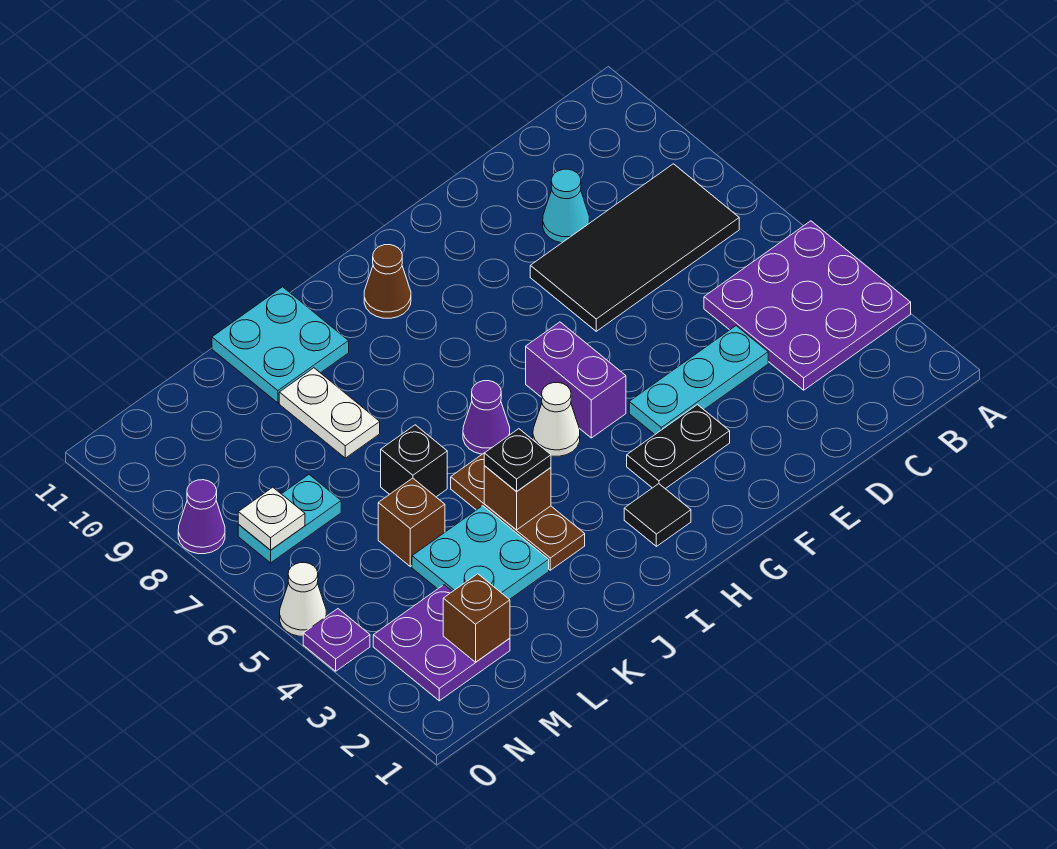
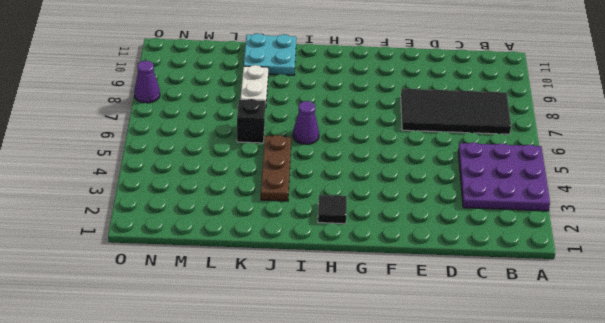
none -> cyan 1x3 plate [629,326,768,434]
none -> cyan 1x1 cone [543,169,590,243]
none -> black 1x2 plate [627,405,730,489]

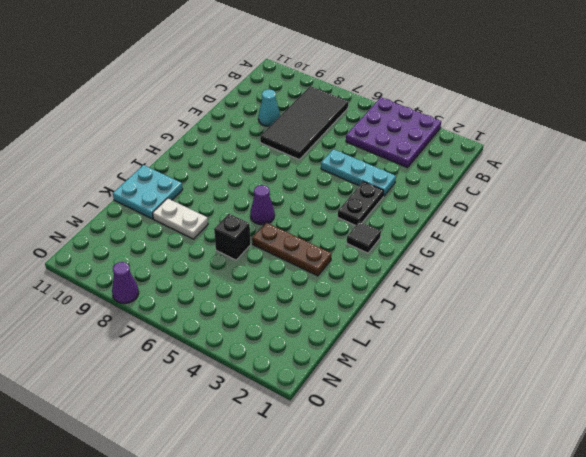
cyan 1x3 plate [321,149,396,196] -> cyan 1x3 plate turned to [629,326,768,434]
none -> purple 1x2 brick [526,322,626,438]
none -> white 1x1 cone [533,382,580,456]
none -> brown 1x1 cone [364,245,411,318]

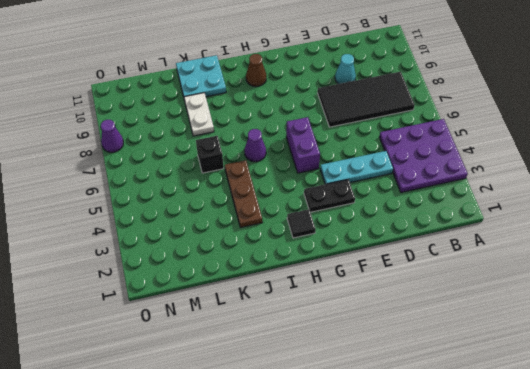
none -> white 1x1 cone [533,382,580,456]
none -> cyan 2x2 plate [412,506,549,600]
none -> brown 1x1 brick [378,478,445,567]

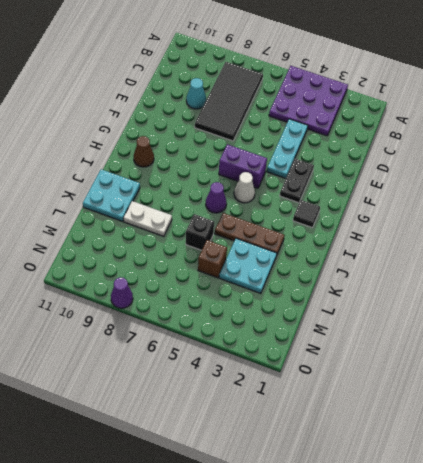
none -> purple 2x2 plate [373,585,510,701]
none -> cyan 1x2 plate [238,475,341,563]
none -> purple 1x1 plate [303,609,370,671]

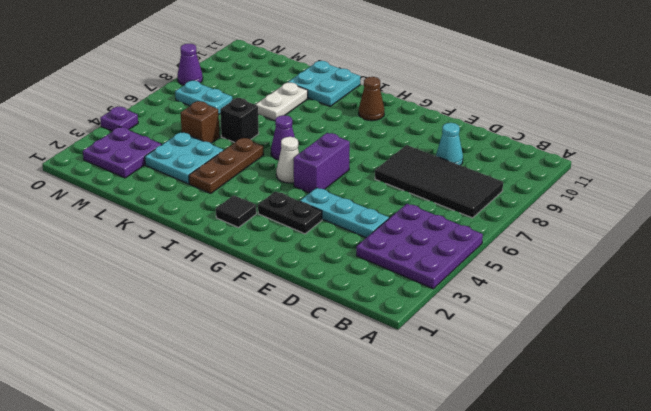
none -> white 1x1 cone [280,563,326,636]
none -> brown 1x1 brick [484,466,551,530]
none -> brown 1x1 brick [443,574,510,662]

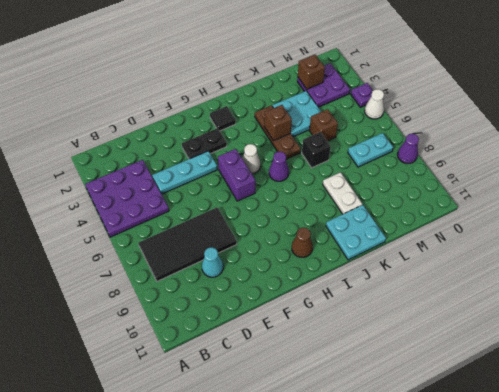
none -> white 1x1 plate [238,487,305,550]
none -> black 1x1 plate [484,429,551,492]

